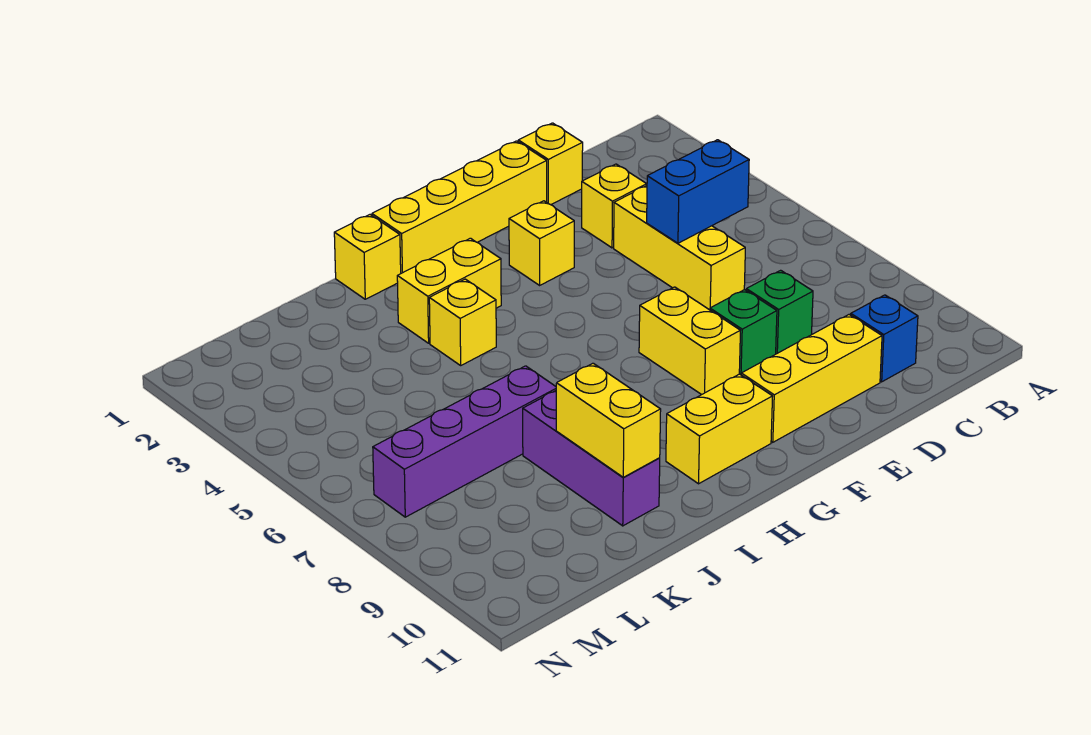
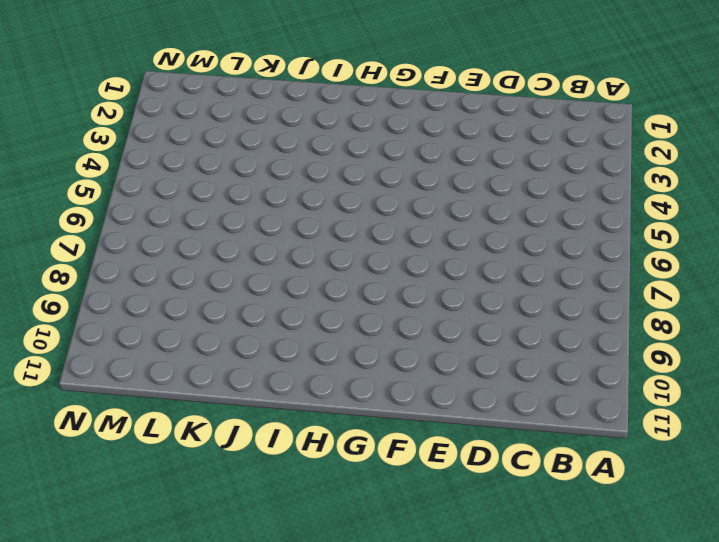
none -> blue 1x1 brick [851,295,918,382]
none -> yellow 1x1 brick [518,123,583,205]
none -> yellow 1x1 brick [582,164,647,248]

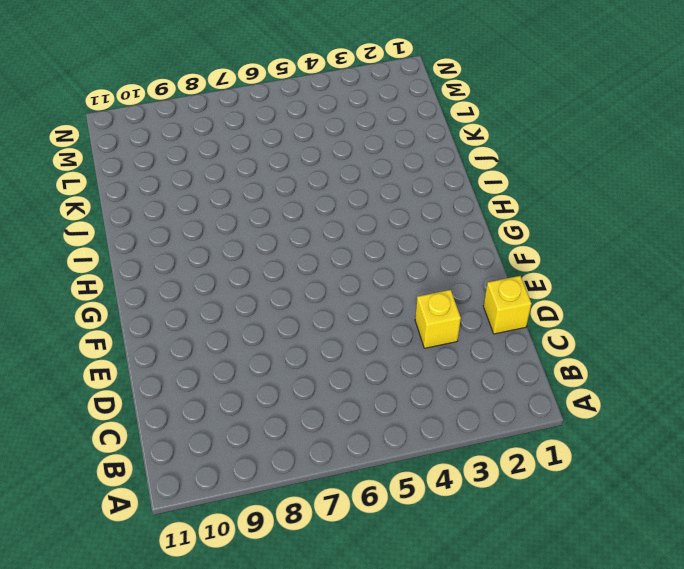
none -> blue 1x1 brick [851,295,918,382]
none -> yellow 1x3 brick [614,186,745,310]
none -> green 1x1 brick [746,270,813,354]

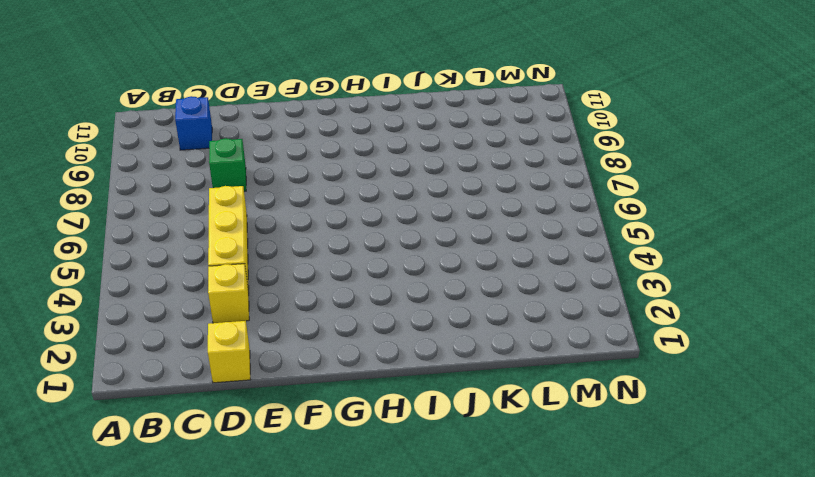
none -> yellow 1x3 brick [741,315,882,442]
none -> yellow 1x4 brick [372,141,547,273]
none -> green 1x1 brick [710,290,777,375]

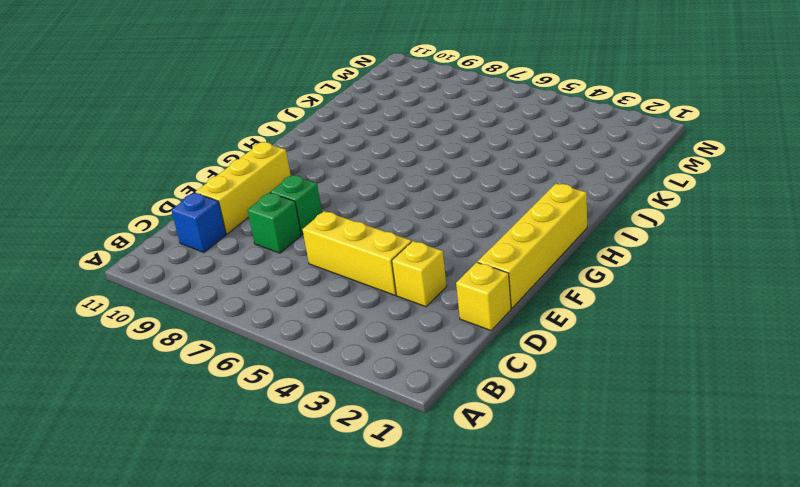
none -> yellow 1x1 brick [509,201,574,285]
none -> yellow 1x2 brick [639,287,740,395]
none -> yellow 1x2 brick [666,374,773,484]

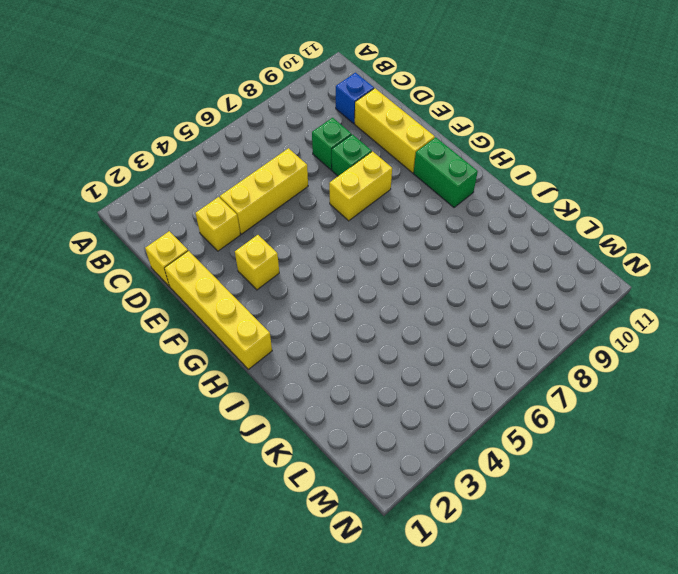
green 1x2 brick [413,137,478,208] -> yellow 1x2 brick [666,374,773,484]
none -> yellow 1x2 brick [397,238,501,343]
none -> yellow 1x1 brick [334,215,401,299]
none -> yellow 1x1 brick [429,279,496,365]

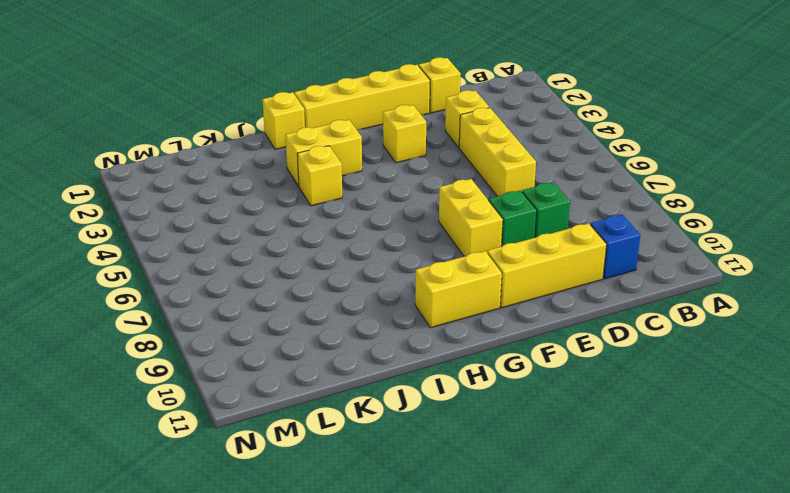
none -> purple 1x4 brick [373,366,556,517]
none -> purple 1x3 brick [523,391,660,526]
none -> blue 1x2 brick [647,140,749,243]

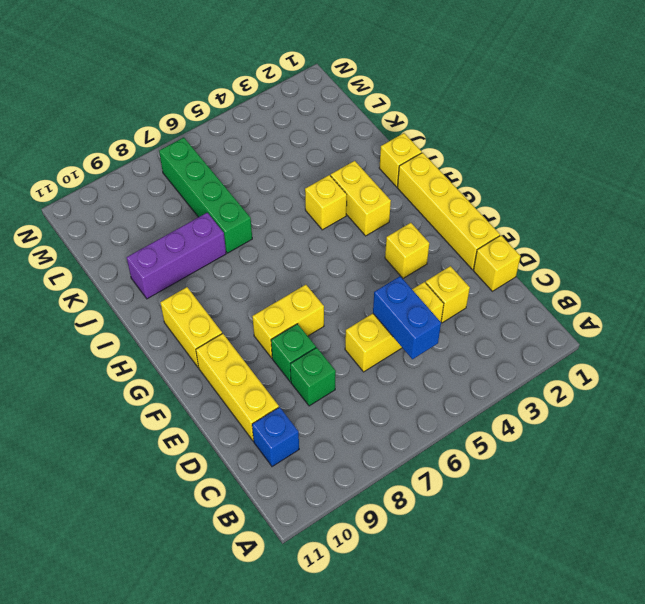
green 1x4 brick [159,137,252,253] -> purple 1x4 brick [373,366,556,517]
none -> yellow 1x2 brick [556,363,661,477]

